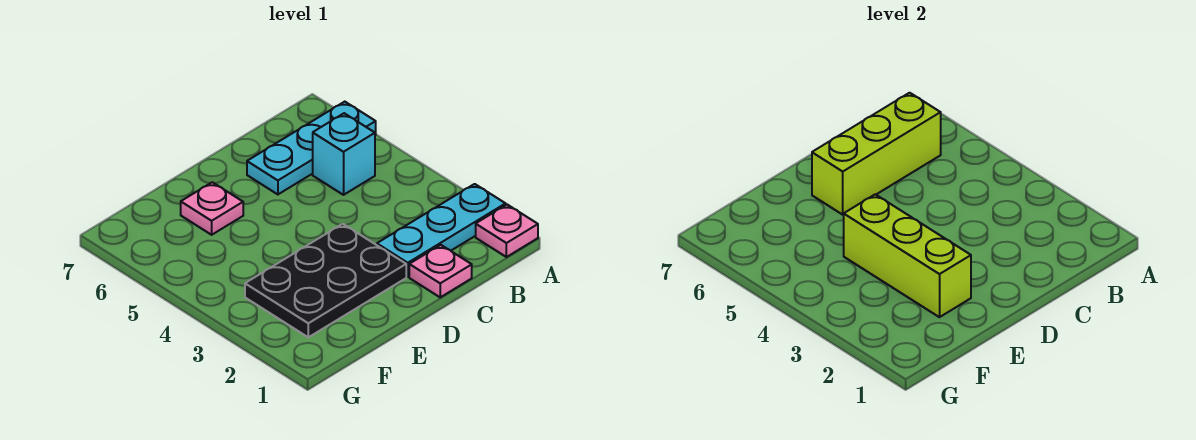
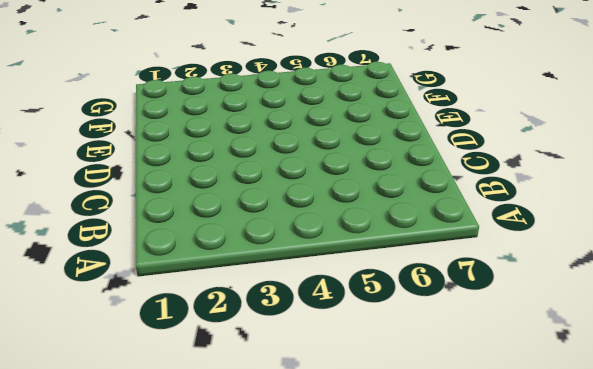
none -> pink 1x1 plate [476,205,538,257]
none -> cyan 1x3 plate [377,184,506,277]

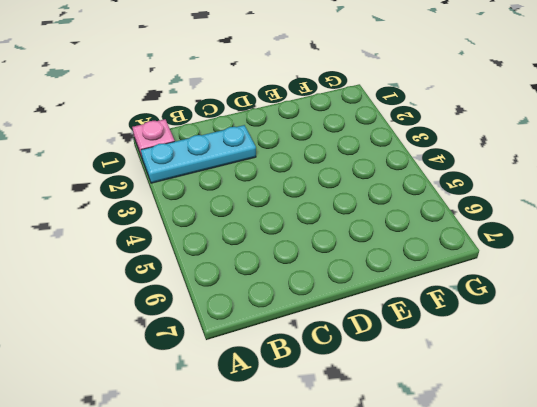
none -> cyan 1x3 plate [247,102,376,194]
none -> cyan 1x1 brick [313,113,375,195]

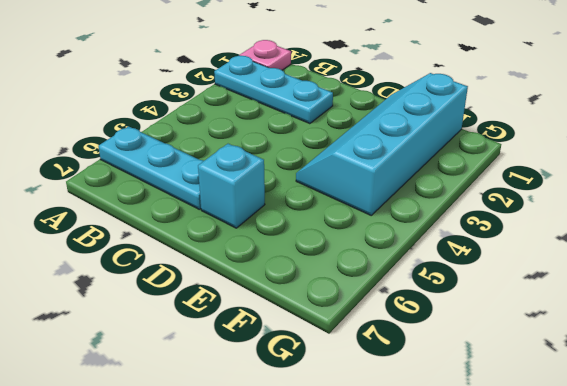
cyan 1x1 brick [198,144,265,228] -> cyan 1x1 brick moved to [313,113,375,195]
cyan 2x4 slope [296,73,468,215] -> black 2x3 plate [245,224,406,337]
none -> pink 1x1 plate [409,245,472,297]
none -> pink 1x1 plate [181,182,243,235]

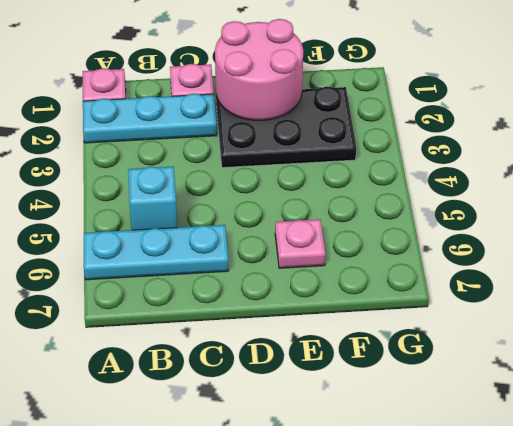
pink 2x2 round brick [215,19,303,120] -> lime 1x3 brick [844,194,971,317]
none -> lime 1x3 brick [812,93,941,215]

